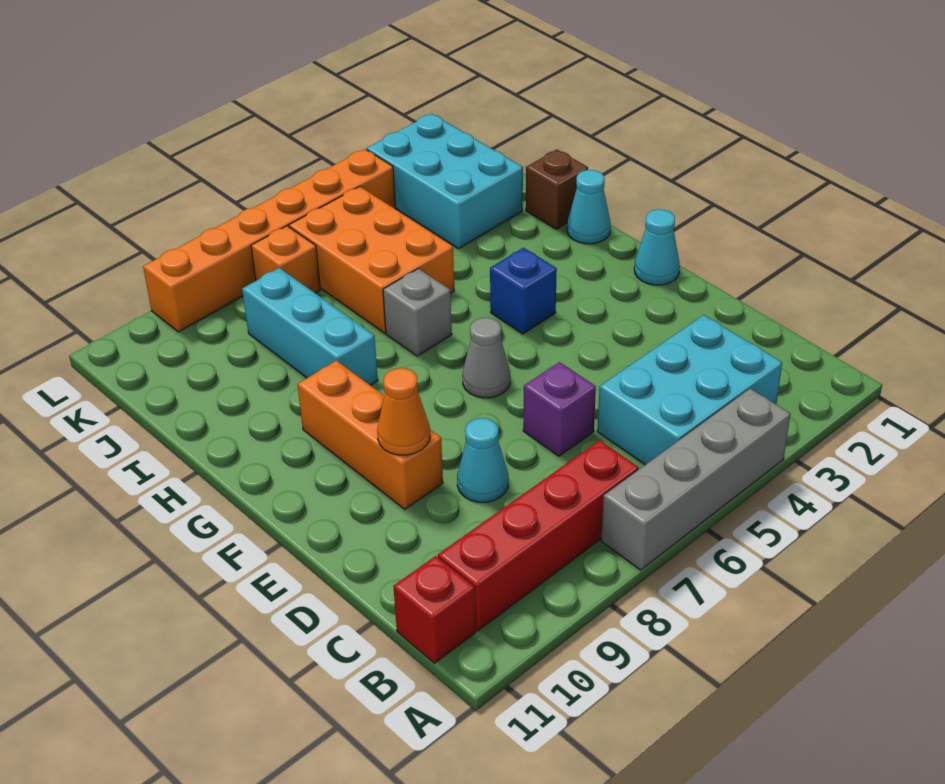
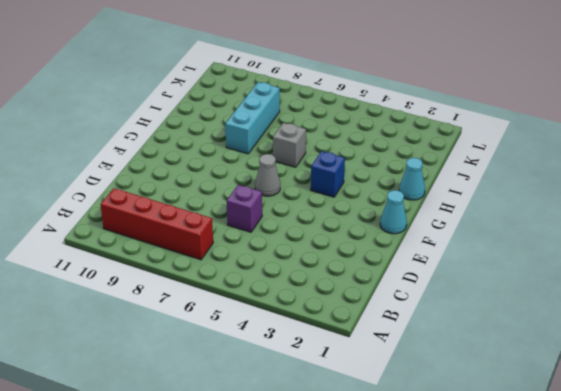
none -> grey 1x4 brick [601,389,790,570]
none -> cyan 2x3 brick [597,315,782,465]
none -> red 1x1 brick [393,556,476,663]

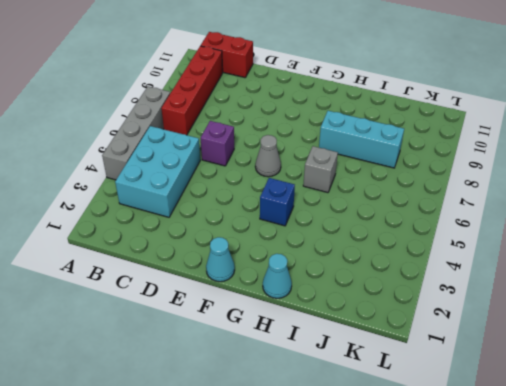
red 1x2 brick [201,32,253,78] -> red 1x1 brick [393,556,476,663]
none -> cyan 1x1 cone [457,418,508,502]
none -> orange 1x3 brick [298,361,443,509]
none -> brown 1x1 brick [526,149,588,229]

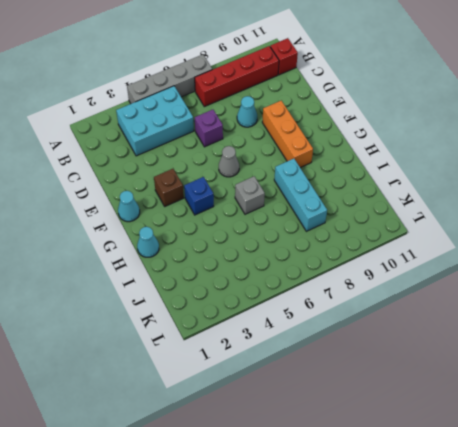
brown 1x1 brick [154,169,184,206] -> brown 1x1 brick moved to [526,149,588,229]
none -> orange 2x3 brick [289,186,454,333]
none -> cyan 2x3 brick [366,114,523,249]
none -> orange 1x1 brick [251,226,320,293]

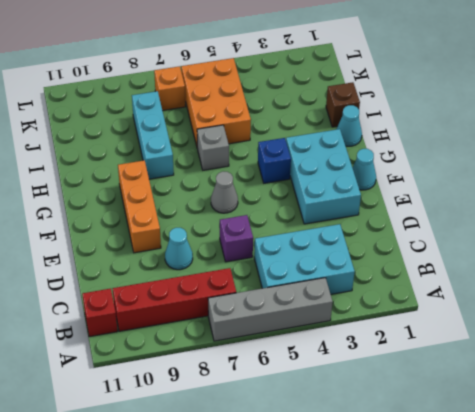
cyan 2x3 brick [286,129,361,224] -> cyan 2x3 brick moved to [366,114,523,249]
none -> orange 1x6 brick [143,149,396,332]
none -> orange 1x1 cone [377,368,430,455]

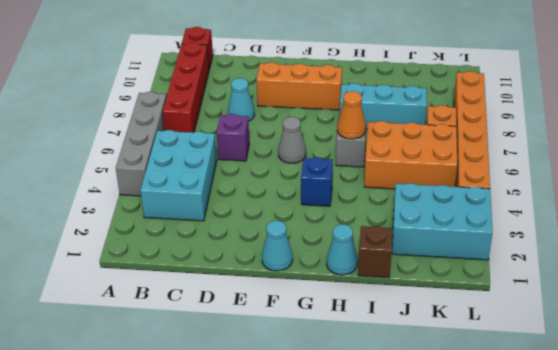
orange 1x1 cone [337,91,366,139] -> orange 1x1 cone moved to [377,368,430,455]

